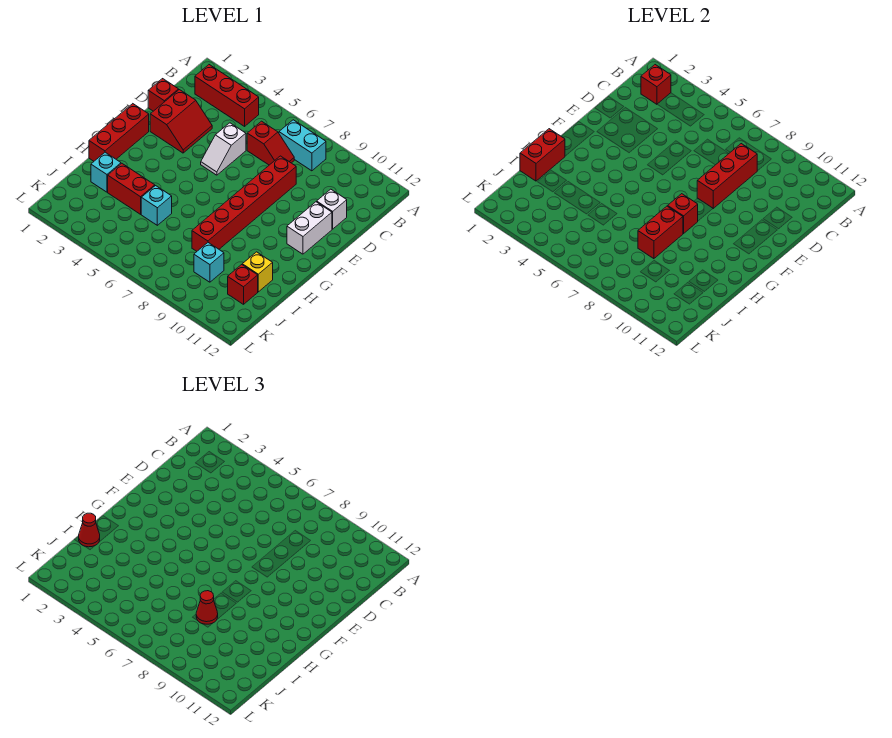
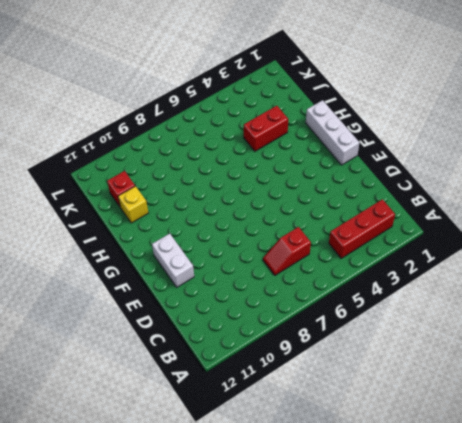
white 1x3 brick [306,100,359,165] -> red 1x3 brick [89,104,149,161]
none -> cyan 1x2 brick [279,120,326,171]
none -> red 1x1 brick [148,79,179,111]
none -> red 2x2 slope [150,90,212,153]

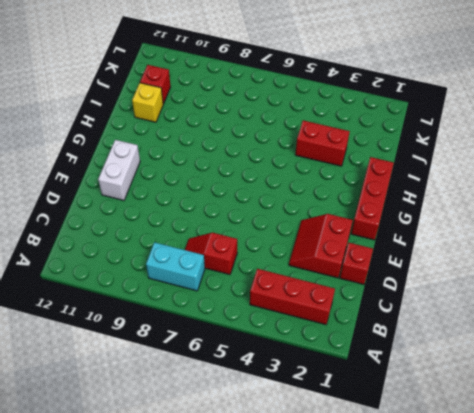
none -> white 1x2 slope [201,123,246,175]
none -> red 1x6 brick [192,156,296,251]
none -> white 1x1 brick [317,189,347,229]

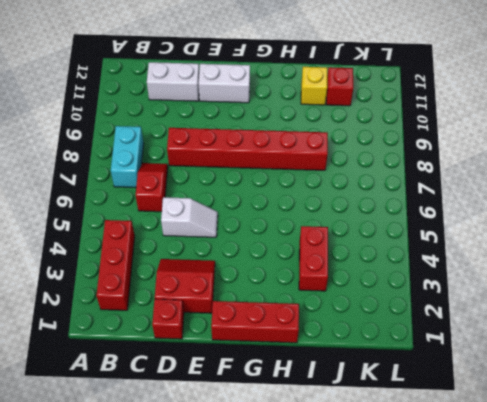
white 1x2 brick [147,62,199,101] -> white 1x1 brick [317,189,347,229]
none -> cyan 1x1 brick [91,152,121,192]
none -> cyan 1x1 brick [141,186,172,225]
none -> cyan 1x1 brick [194,243,224,282]

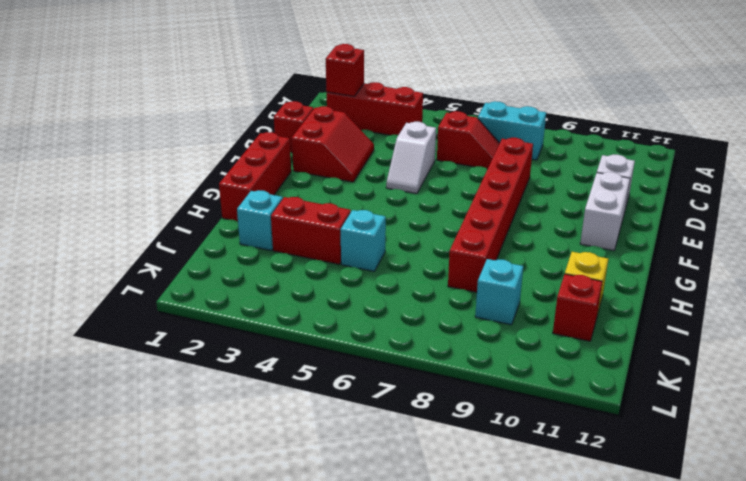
none -> red 1x3 brick [697,144,757,208]
none -> red 1x1 brick [668,194,698,234]
none -> red 1x2 brick [520,129,565,181]

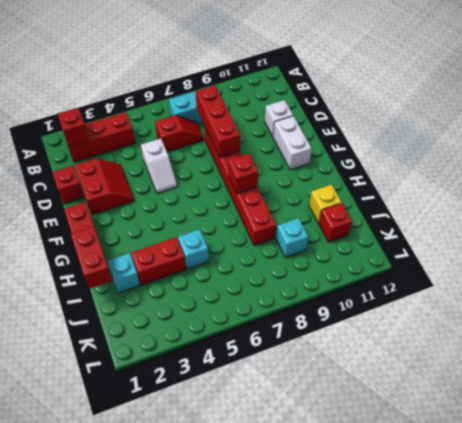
none -> red 1x2 brick [638,206,683,259]
none -> red 1x1 cone [79,513,100,547]
none -> red 1x1 cone [196,591,218,624]

